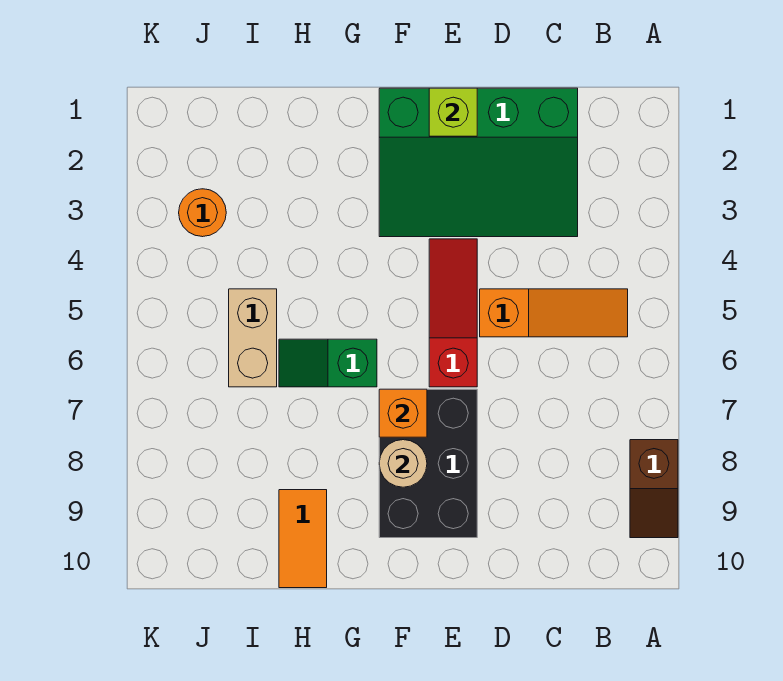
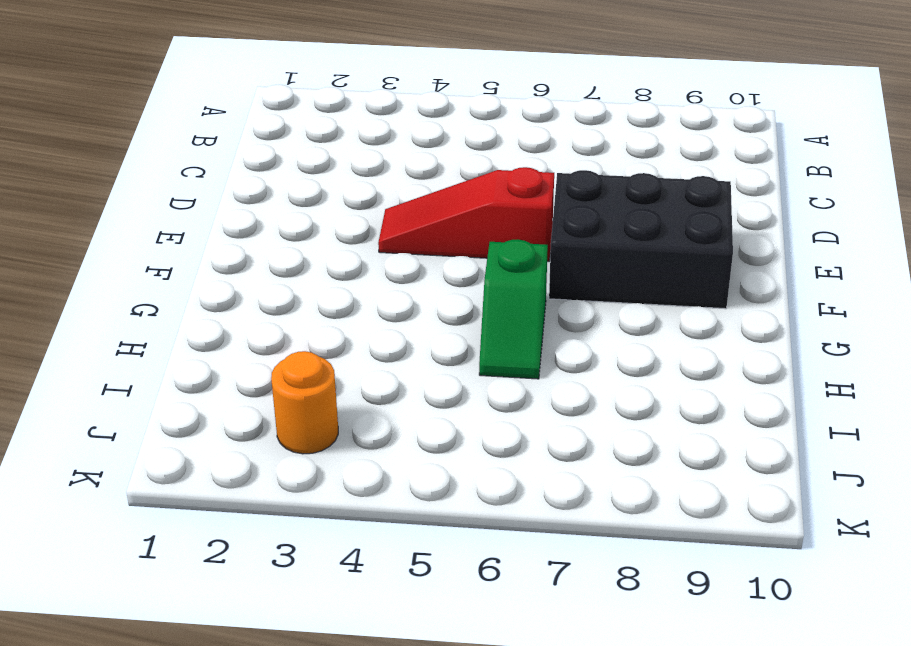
none -> brown 1x2 slope [630,440,678,538]
none -> orange 1x3 slope [480,289,628,337]
none -> green 3x4 slope [379,88,578,237]

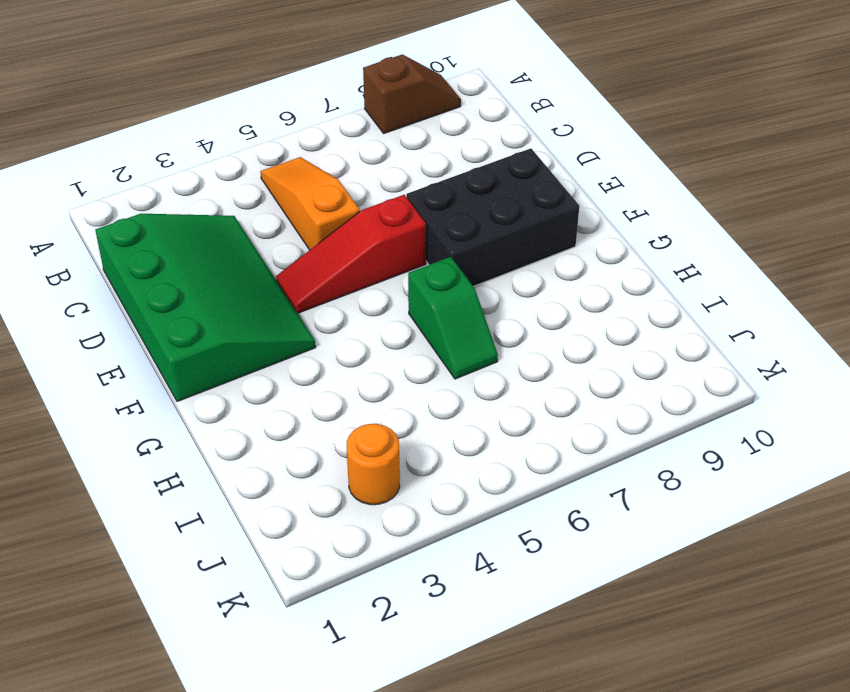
none -> orange 1x2 tile [279,490,327,588]
none -> tan 1x2 brick [229,289,277,387]
none -> lime 1x1 brick [429,88,477,136]

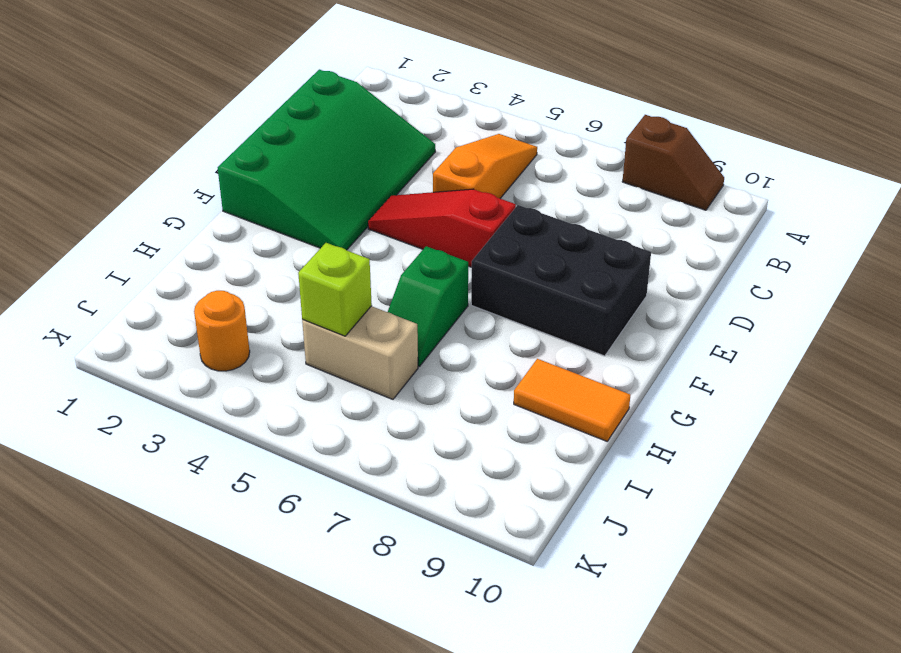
lime 1x1 brick [298,243,372,336] -> lime 1x1 brick moved to [429,88,477,136]
none -> orange 1x1 brick [379,389,427,437]
none -> tan 1x1 round brick [379,440,427,487]

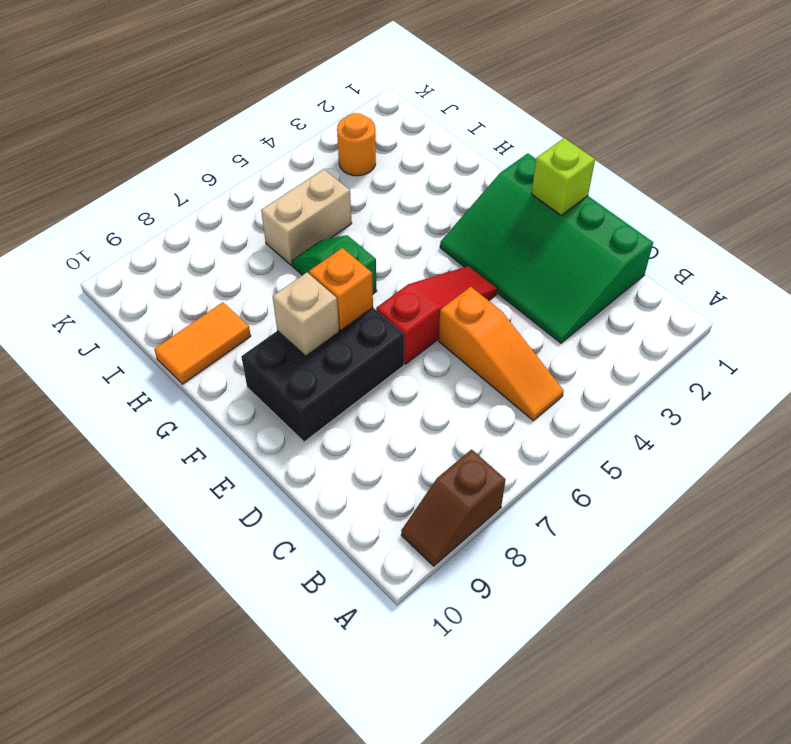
tan 1x1 brick [273,273,339,356] -> tan 1x1 round brick [379,440,427,487]

